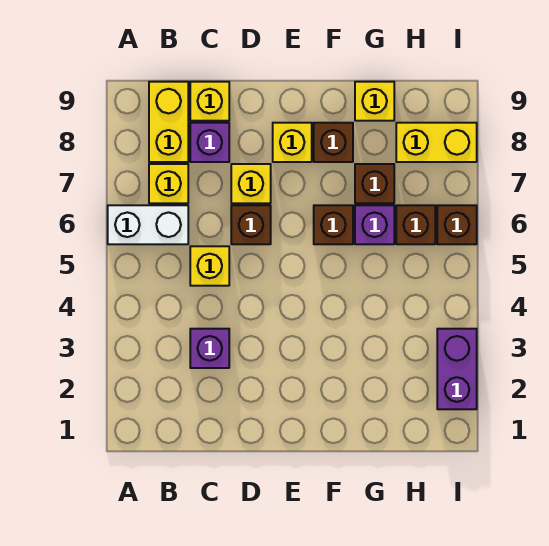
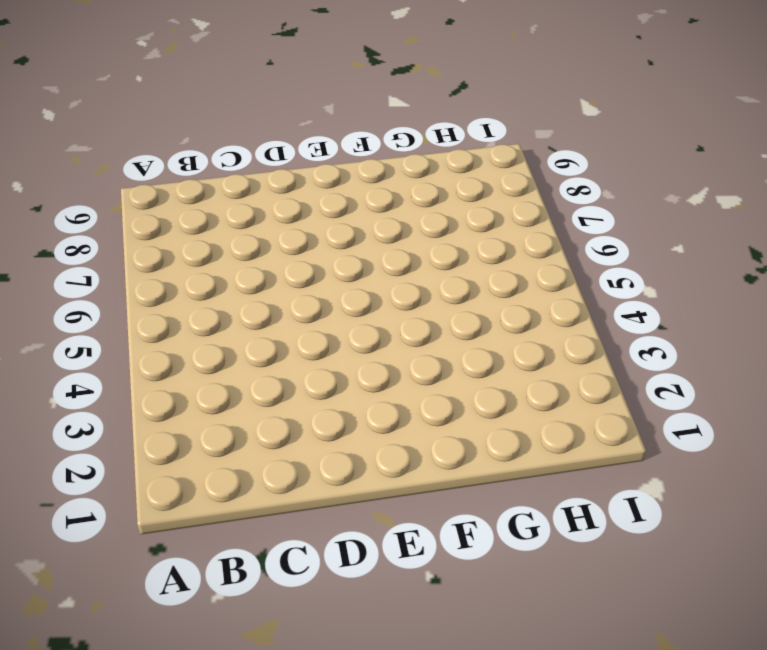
none -> white 1x2 brick [108,205,188,244]
none -> yellow 1x1 brick [149,164,188,203]
none -> yellow 1x2 brick [149,82,188,162]

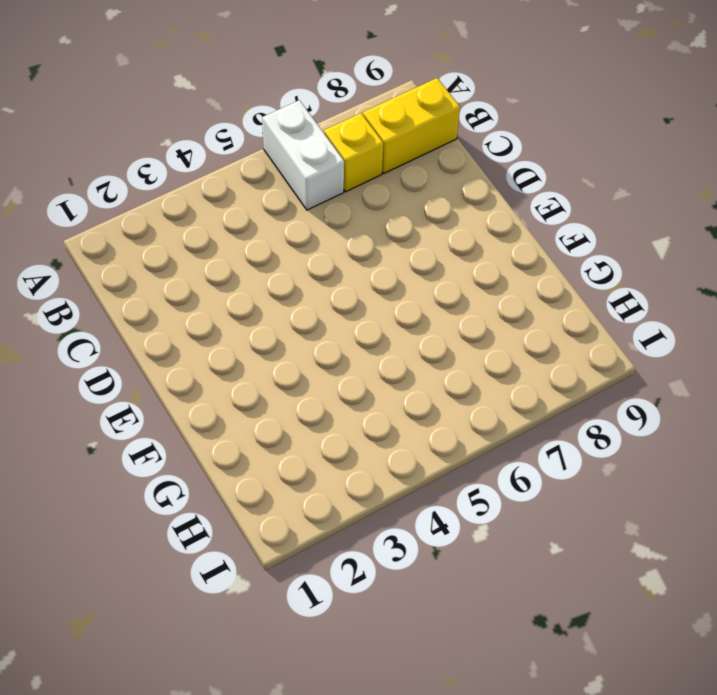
none -> purple 1x1 brick [190,329,229,368]
none -> yellow 1x1 brick [190,246,229,286]
none -> purple 1x1 brick [190,123,229,162]

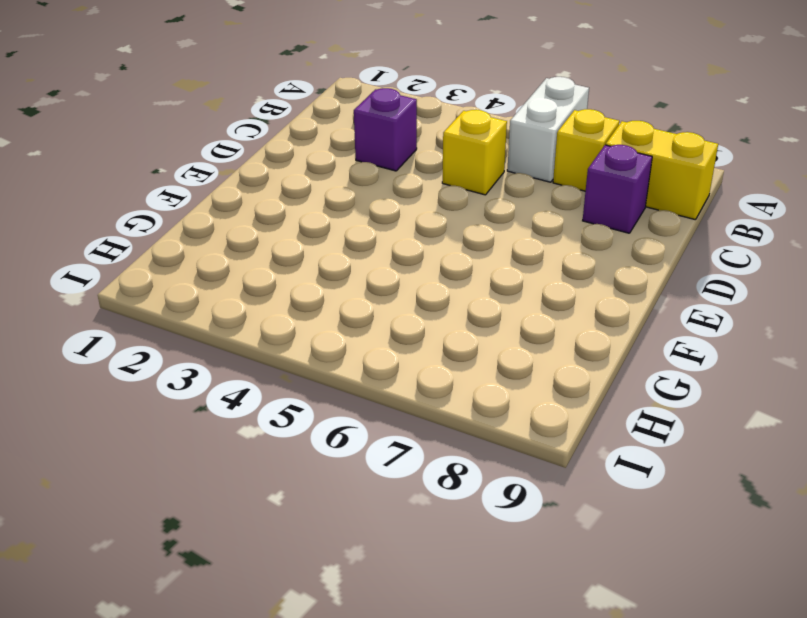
none -> yellow 1x1 brick [190,82,229,121]
none -> brown 1x1 brick [231,205,271,244]
none -> yellow 1x1 brick [231,164,271,203]

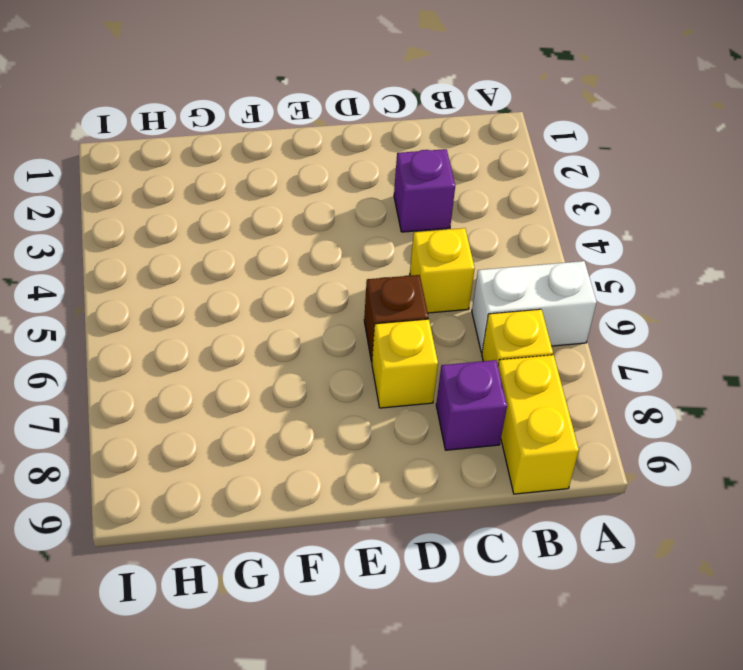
none -> yellow 1x1 brick [190,82,229,121]
none -> yellow 1x1 brick [273,123,312,162]
none -> brown 1x1 brick [314,205,353,244]

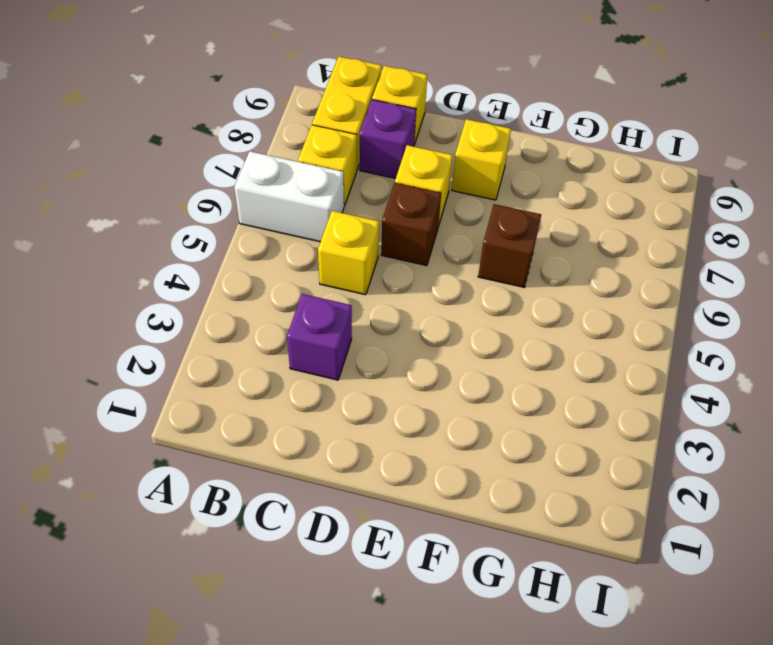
none -> brown 1x1 brick [314,123,353,162]
none -> purple 1x1 brick [355,205,394,244]
none -> brown 1x1 brick [355,164,394,203]

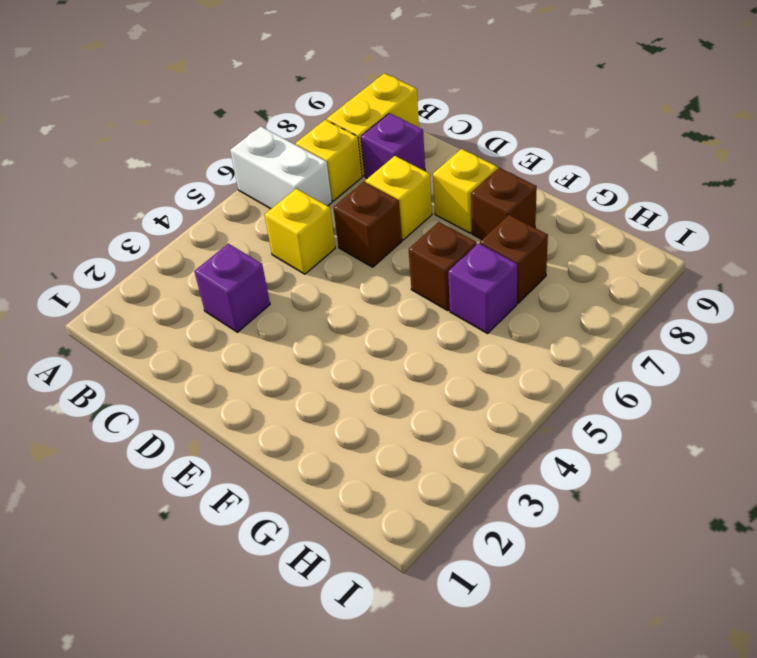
none -> yellow 1x1 brick [190,82,229,121]
none -> yellow 1x1 brick [355,82,394,121]
none -> brown 1x1 brick [396,205,435,244]

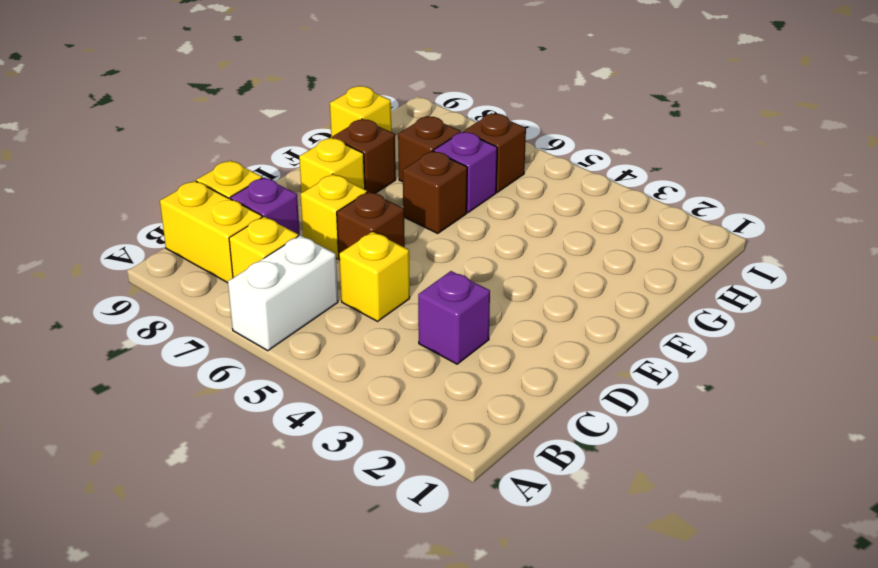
none -> yellow 1x2 brick [396,123,477,162]
none -> purple 1x2 brick [437,329,477,409]
none -> brown 1x1 brick [437,205,477,244]

